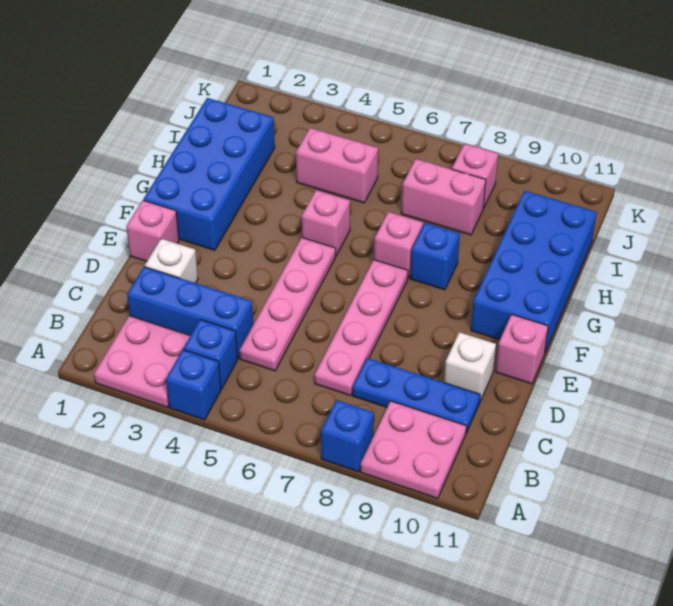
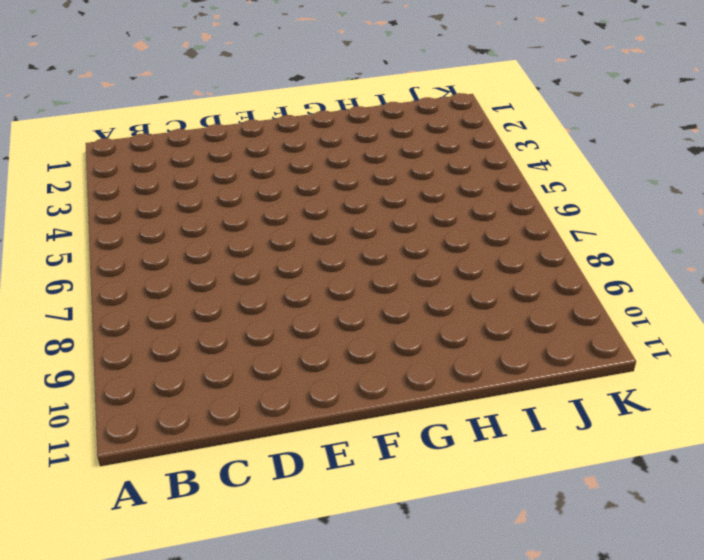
none -> pink 2x2 plate [94,316,190,407]
none -> blue 1x1 brick [166,350,221,420]
none -> blue 1x1 brick [321,400,374,472]

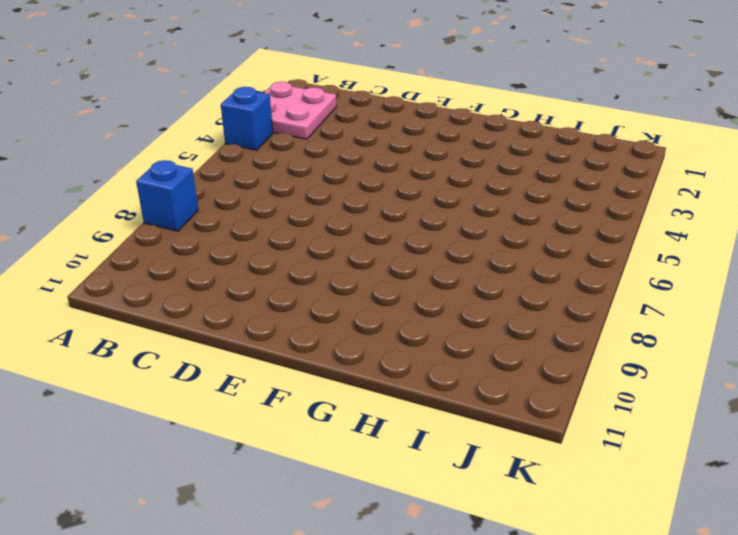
none -> pink 2x2 plate [360,401,467,498]
none -> blue 1x1 brick [184,319,238,389]
none -> blue 1x3 brick [127,267,253,359]

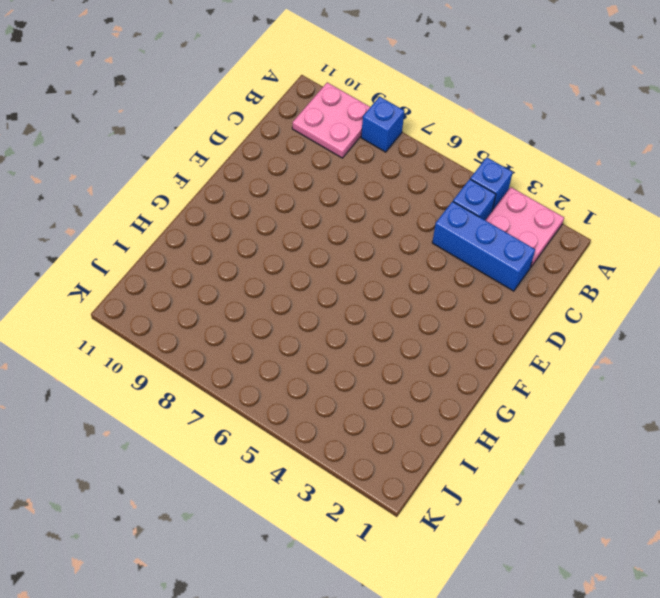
none -> pink 1x4 plate [240,238,336,371]
none -> pink 1x4 plate [315,260,408,395]
none -> blue 1x3 plate [353,358,480,433]

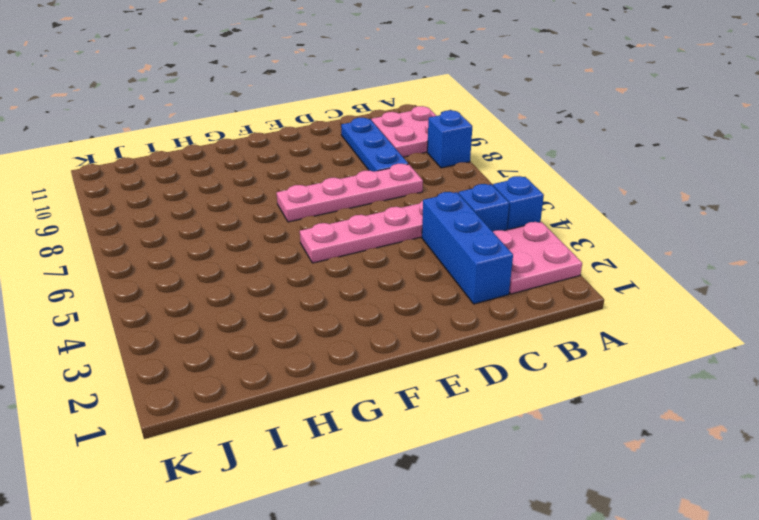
none -> white 1x1 brick [145,239,198,283]
none -> white 1x1 brick [444,332,496,401]
none -> pink 1x1 brick [126,200,179,261]

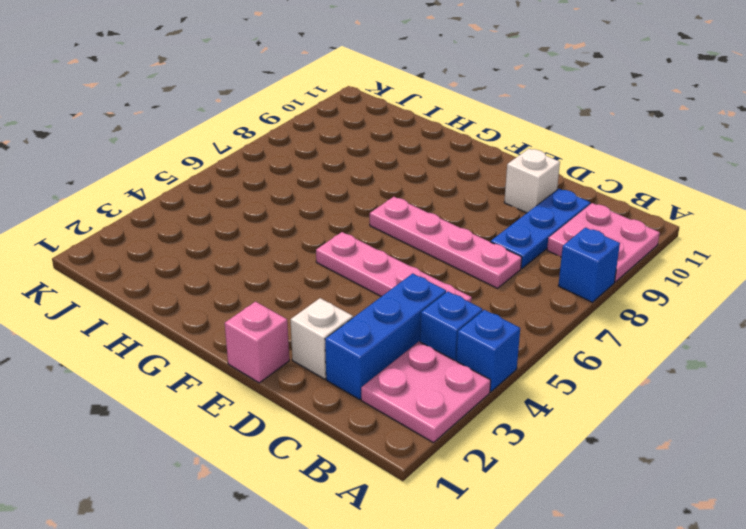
none -> pink 1x1 brick [496,314,548,384]
none -> blue 2x4 brick [143,98,275,250]
none -> blue 2x4 brick [471,191,597,352]

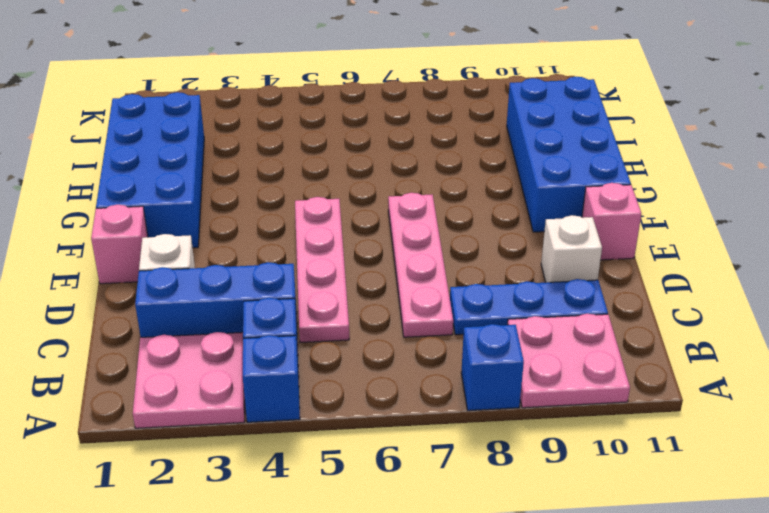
none -> pink 1x1 brick [302,190,350,255]
none -> pink 1x1 brick [374,212,423,278]
none -> blue 1x1 brick [410,223,460,290]

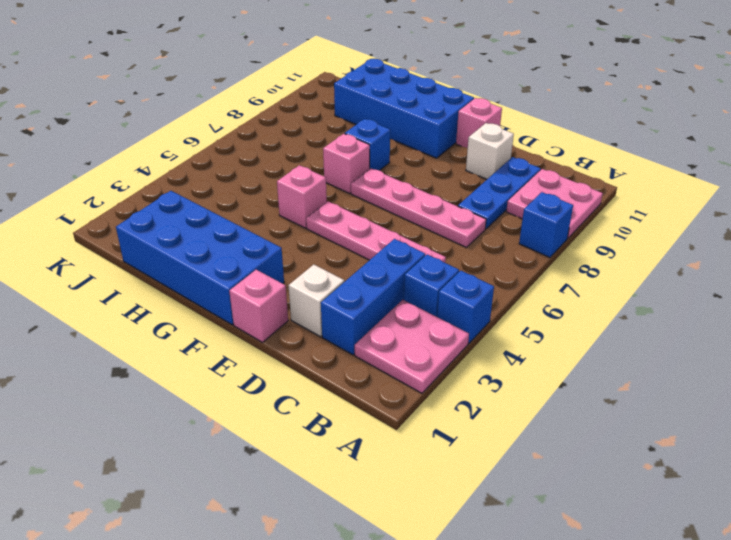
none -> pink 1x2 brick [296,128,378,203]
none -> pink 1x2 brick [401,159,486,235]
none -> pink 1x1 brick [452,144,498,208]

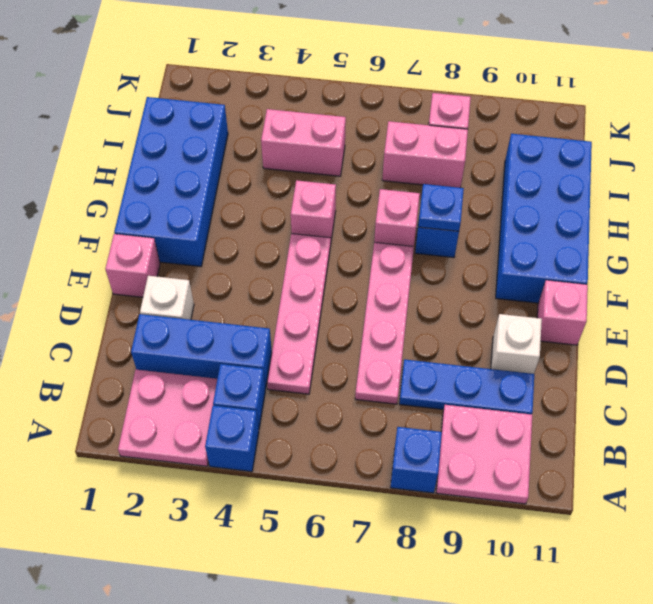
blue 1x1 plate [418,184,464,231] -> none

